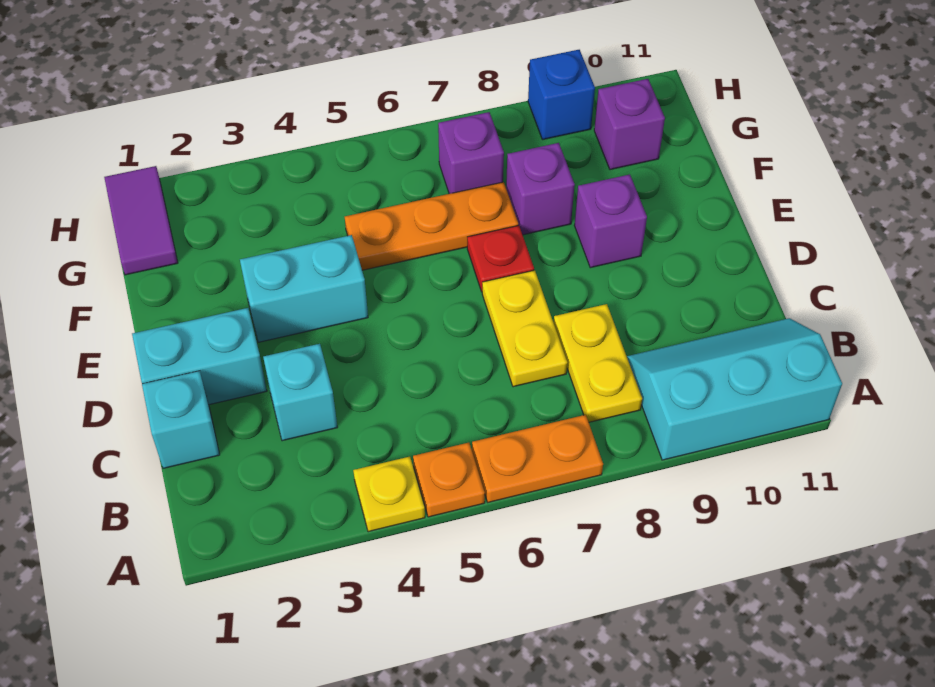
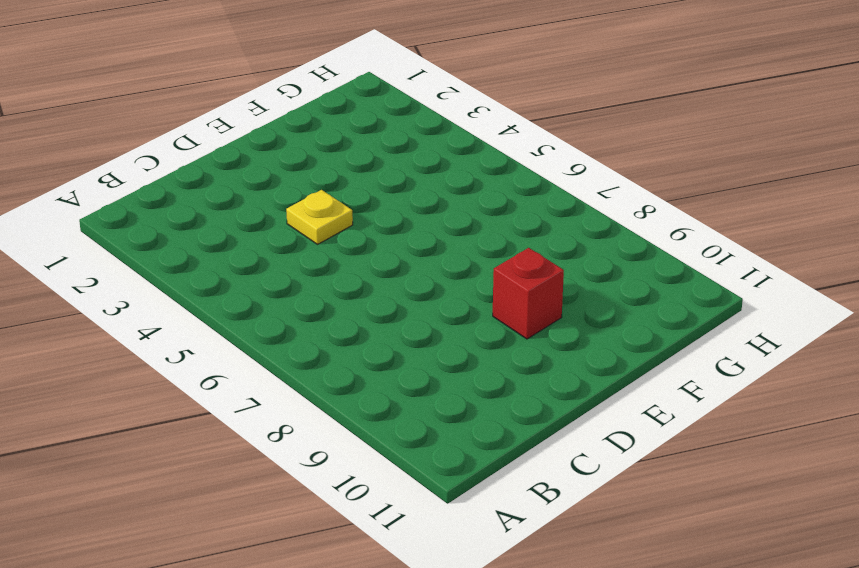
yellow 1x1 plate [286,190,353,244] -> yellow 1x1 plate moved to [353,457,425,532]
red 1x1 brick [493,248,564,339] -> purple 1x1 brick [574,174,647,268]
none -> orange 1x1 plate [413,443,485,517]
none -> orange 1x2 plate [472,415,603,502]
none -> cyan 2x3 slope [627,318,842,460]

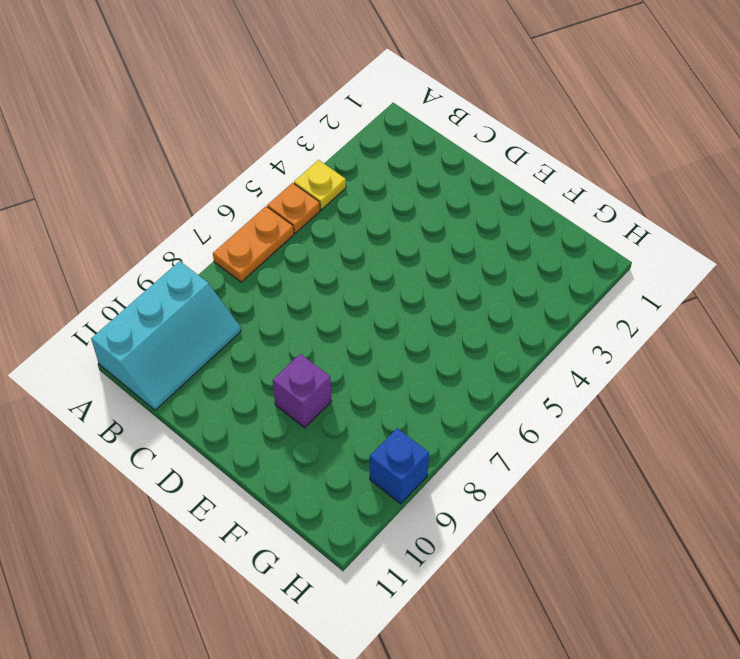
none -> yellow 1x2 plate [554,304,642,422]
none -> cyan 1x1 brick [142,371,220,468]
none -> cyan 1x1 brick [263,344,338,441]

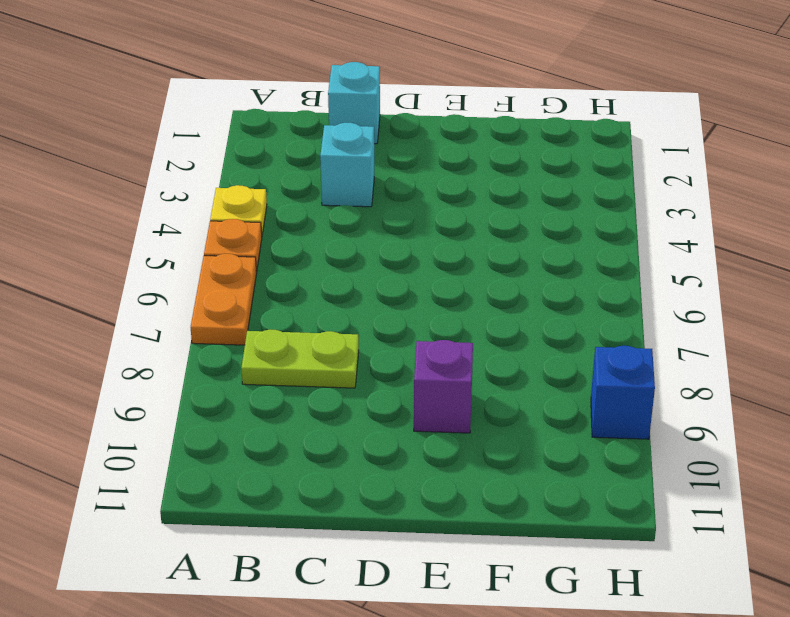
lime 1x2 plate [241,330,359,388] -> yellow 1x2 plate [554,304,642,422]
none -> cyan 2x3 slope [627,318,842,460]
none -> yellow 1x2 plate [482,270,567,387]
none -> cyan 1x2 brick [132,308,267,405]

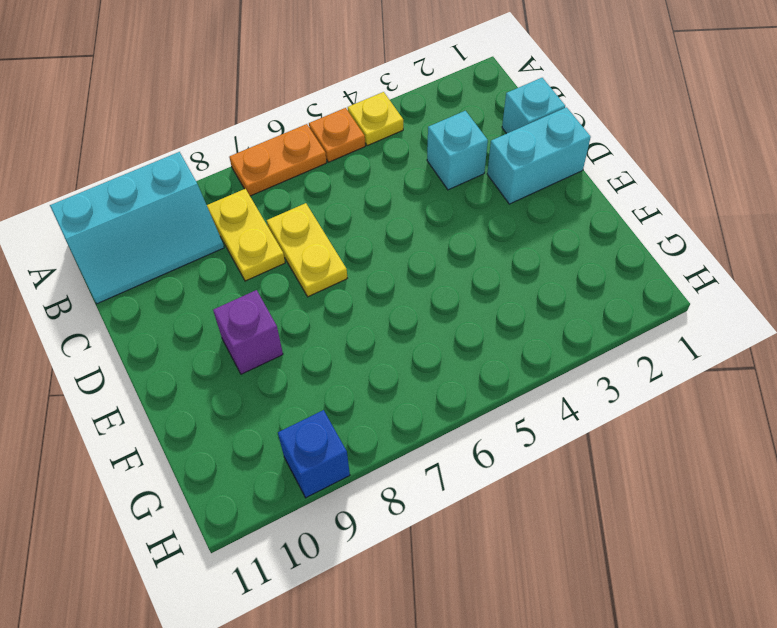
none -> cyan 1x2 brick [240,235,368,342]
none -> red 1x1 plate [467,225,534,292]
none -> orange 1x3 plate [345,182,518,270]

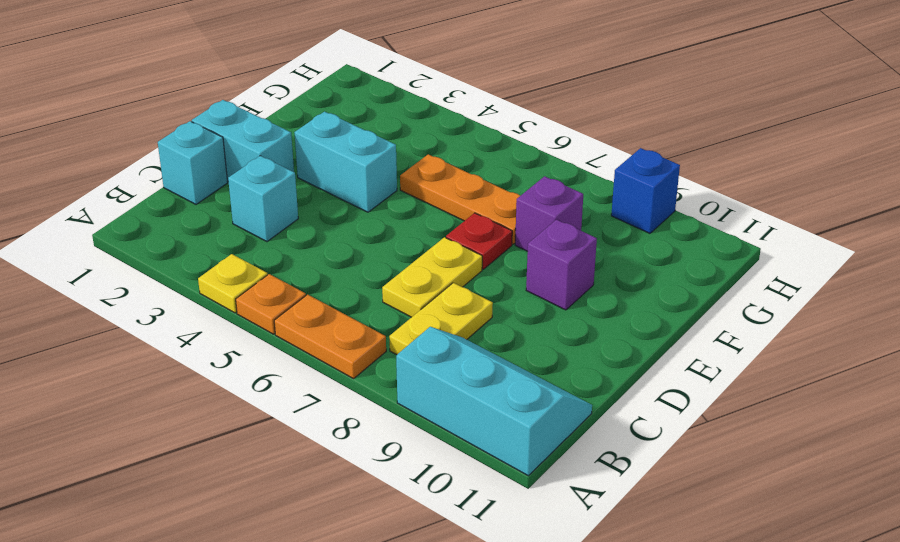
none -> purple 1x2 tile [104,166,178,275]
none -> purple 1x1 brick [438,112,504,194]
none -> purple 1x1 brick [594,79,665,170]

